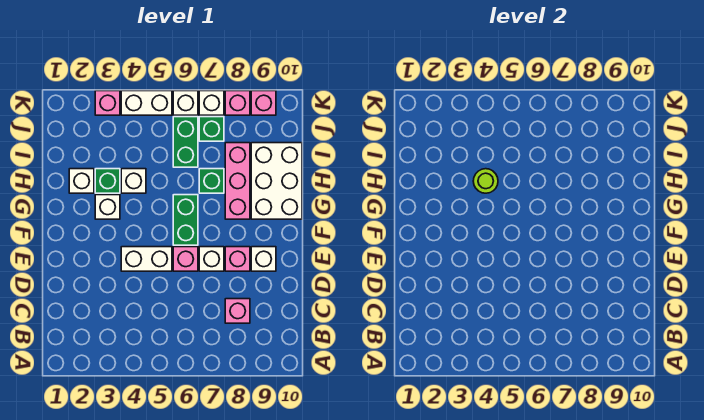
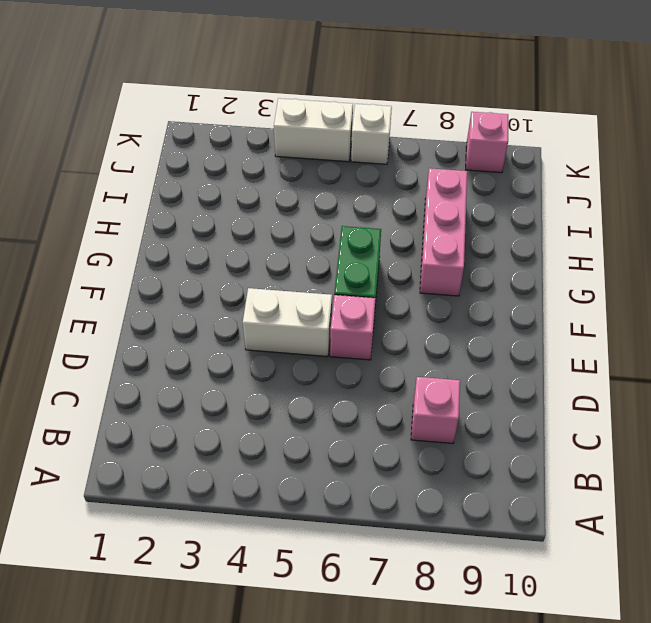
none -> white 1x1 brick [199,247,224,271]
none -> pink 1x1 brick [225,247,250,271]
none -> white 1x1 brick [251,247,276,271]

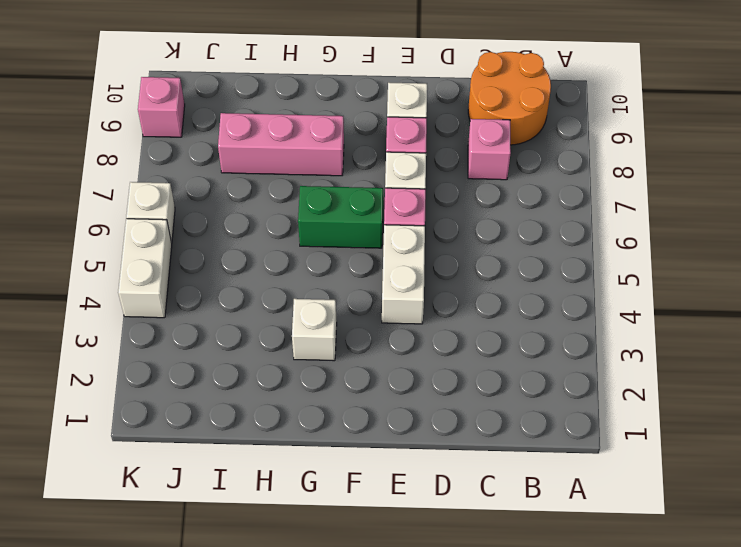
orange 2x2 round brick [468,52,551,145] -> none
none -> white 2x3 brick [251,143,302,219]
none -> white 1x1 brick [69,169,94,193]
none -> green 1x1 brick [95,169,120,193]

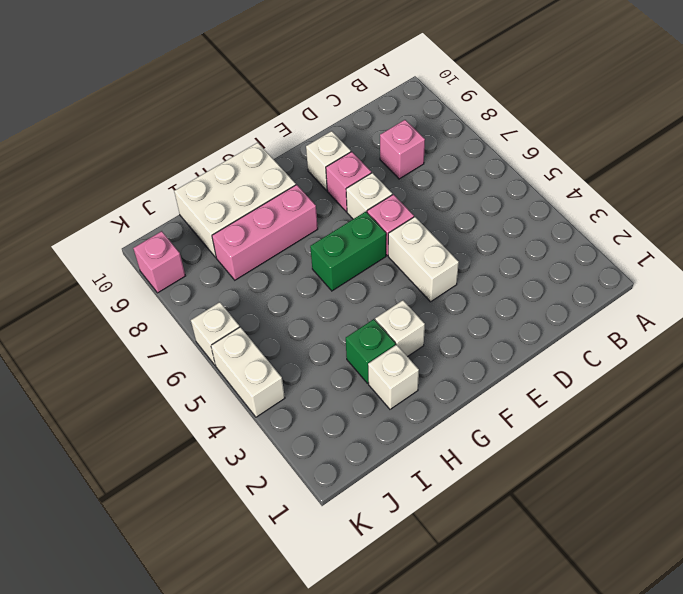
none -> white 1x1 brick [121,169,146,193]
none -> green 1x1 brick [199,169,224,193]
none -> green 1x2 brick [173,117,198,167]

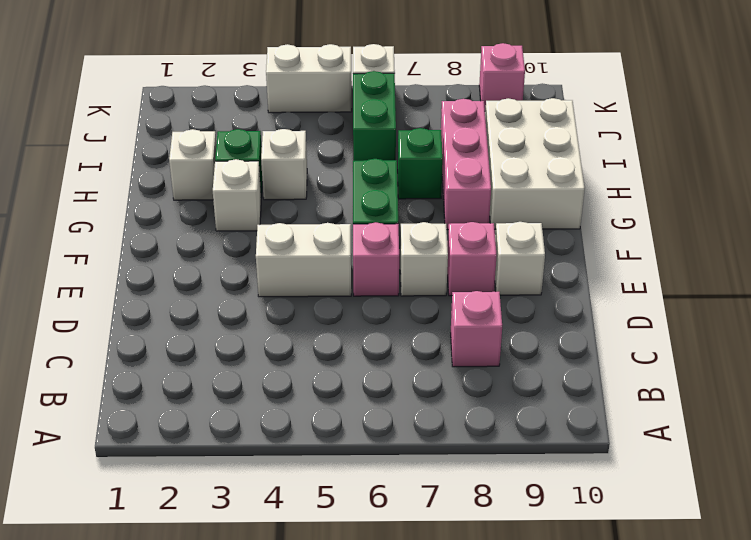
none -> green 1x1 brick [199,117,224,141]
none -> pink 1x1 brick [95,91,120,115]
none -> white 1x1 brick [199,91,224,115]

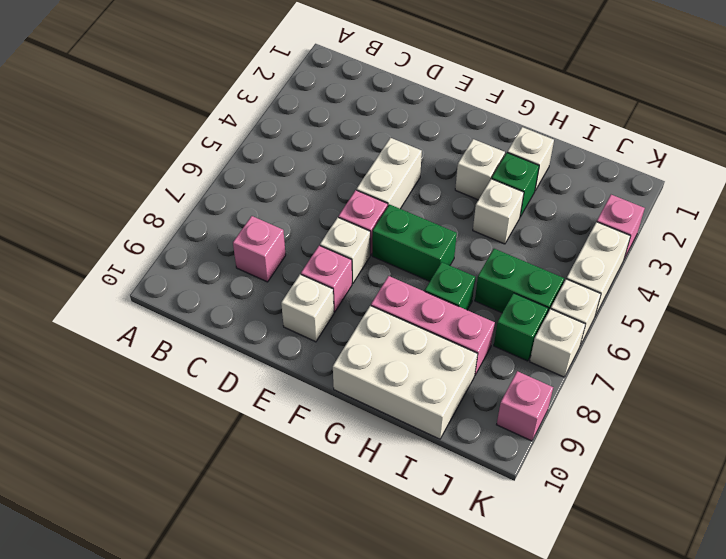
none -> pink 1x1 brick [225,91,250,115]
none -> lime 1x1 round brick [473,169,498,193]

